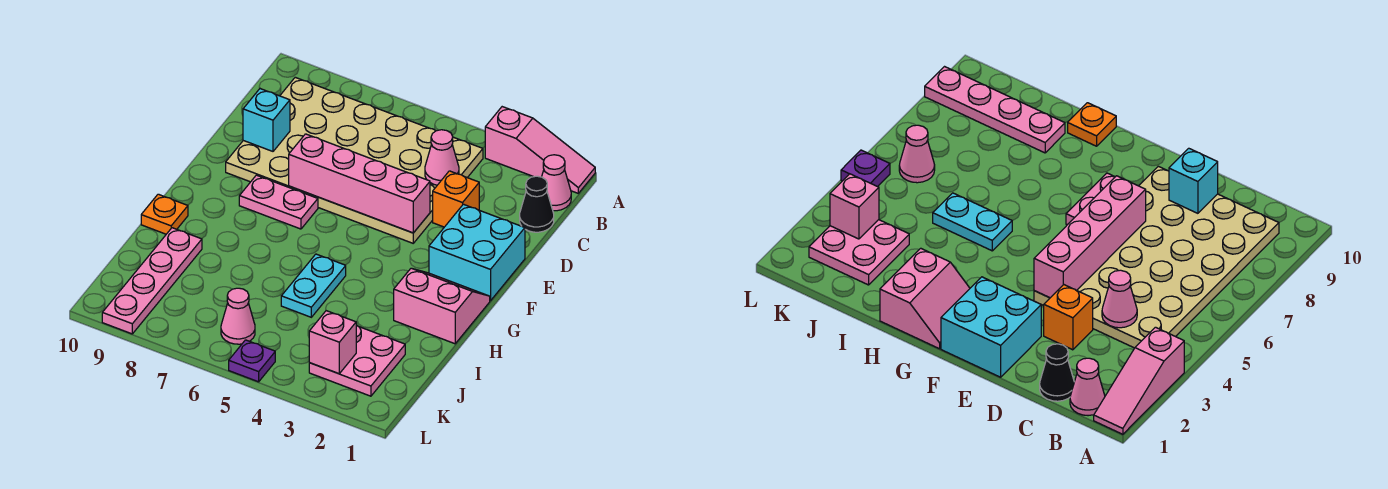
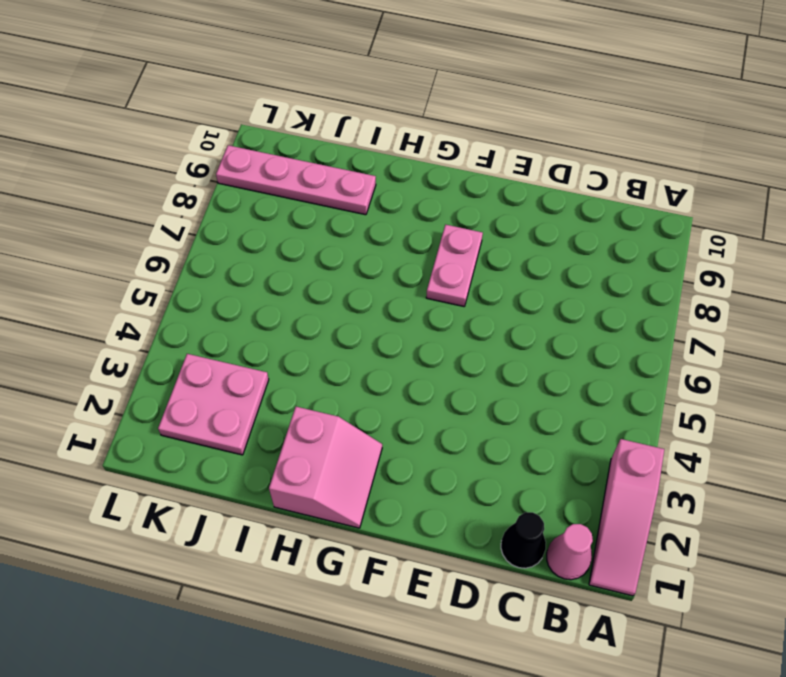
none -> tan 4x6 plate [226,77,483,243]
none -> orange 1x1 brick [433,171,479,227]
none -> cyan 2x2 brick [429,204,525,301]

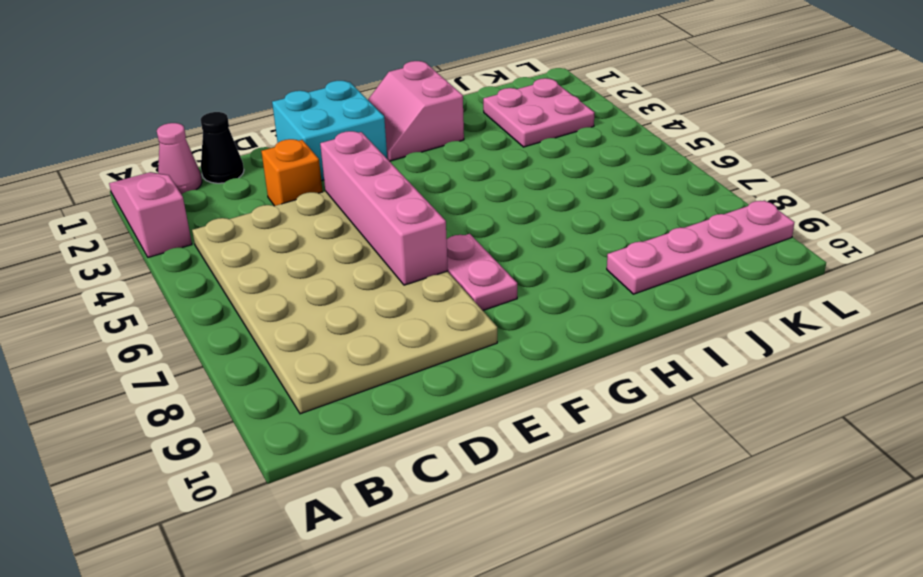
none -> cyan 1x2 plate [281,254,346,317]
none -> orange 1x1 plate [141,194,188,234]
none -> pink 1x1 cone [221,288,255,344]

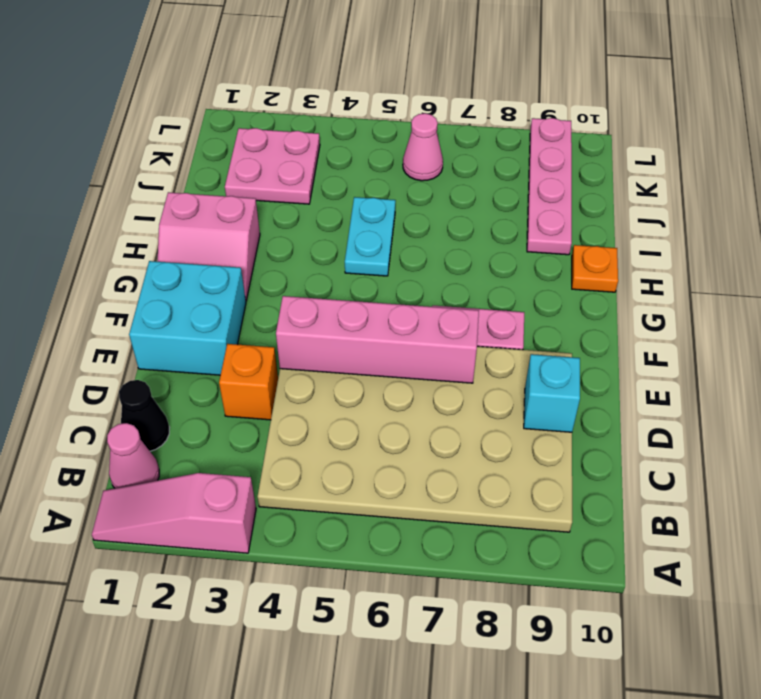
none -> purple 1x1 plate [229,340,275,382]
none -> pink 1x1 cone [425,130,459,185]
none -> pink 1x1 brick [309,311,356,374]

